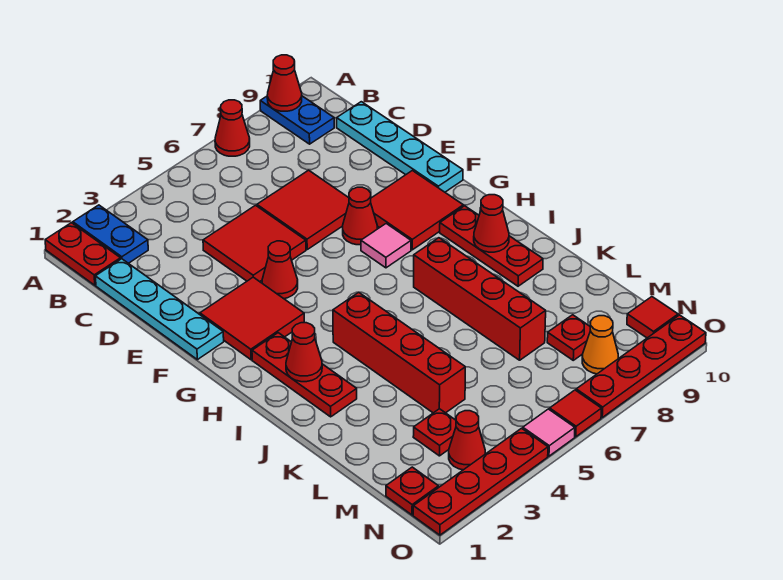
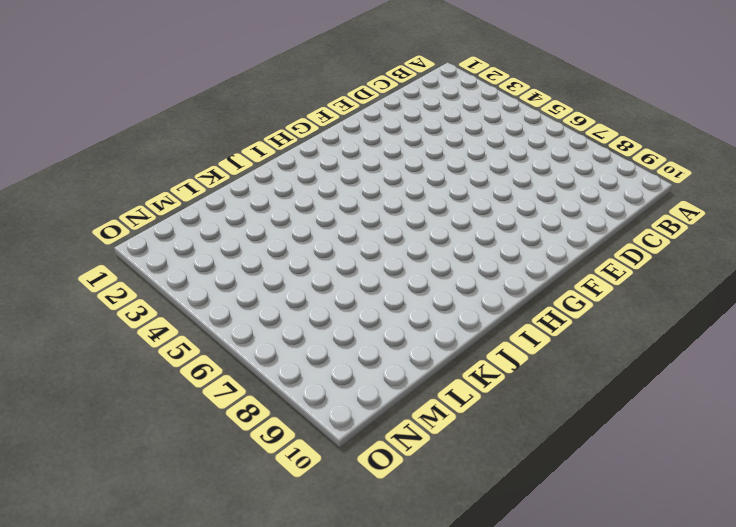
none -> red 1x2 plate [45,223,121,285]
none -> blue 1x2 plate [73,205,148,263]
none -> red 1x1 cone [215,100,250,156]
none -> blue 1x2 plate [260,96,334,144]

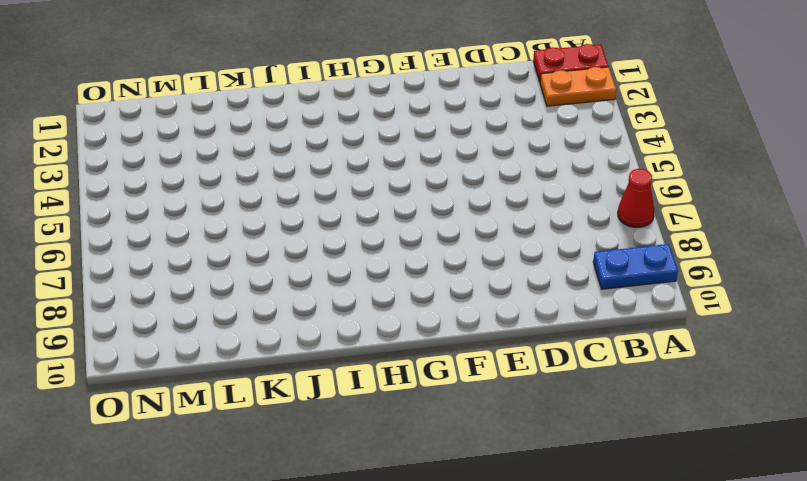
orange 1x2 plate [540,67,616,106] -> blue 1x2 plate [73,205,148,263]
none -> cyan 1x4 plate [95,259,224,360]
none -> cyan 1x4 plate [337,102,463,192]
none -> red 2x2 tile [203,205,306,282]
none -> red 2x2 tile [257,170,349,249]

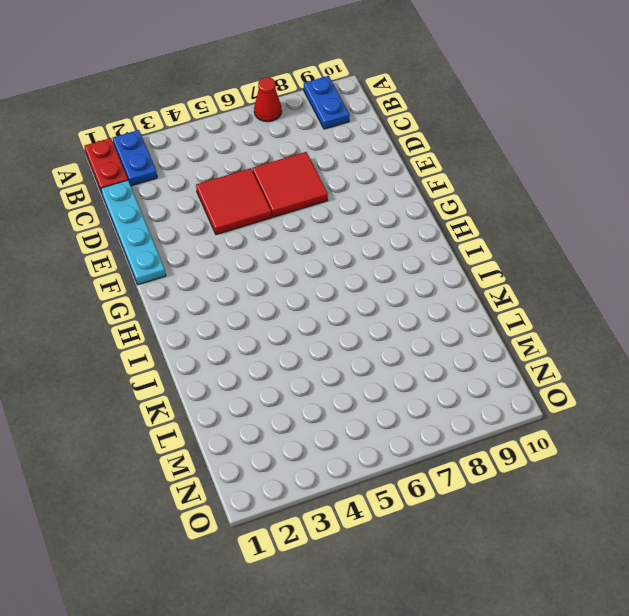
none -> cyan 1x4 plate [337,102,463,192]
none -> red 2x2 tile [200,277,304,360]
none -> red 1x1 cone [262,241,298,299]
none -> red 1x1 cone [343,187,377,245]

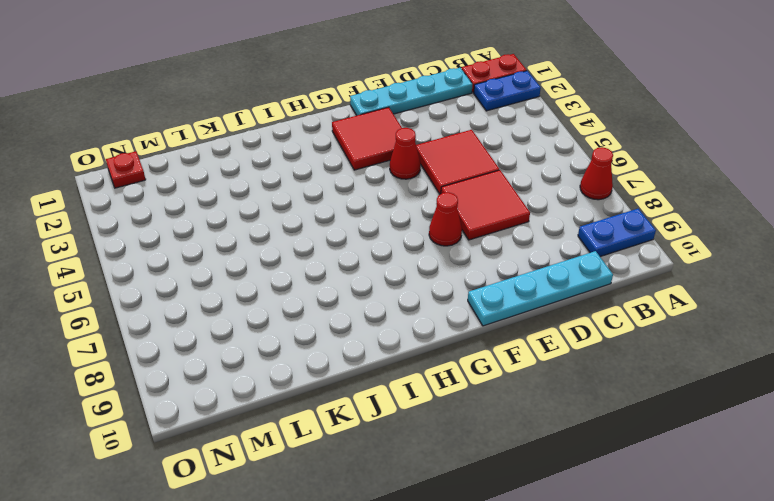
none -> red 2x2 tile [371,171,463,250]
none -> pink 1x1 tile [361,224,411,268]
none -> red 1x3 plate [252,333,357,417]
none -> red 1x3 plate [440,206,543,286]

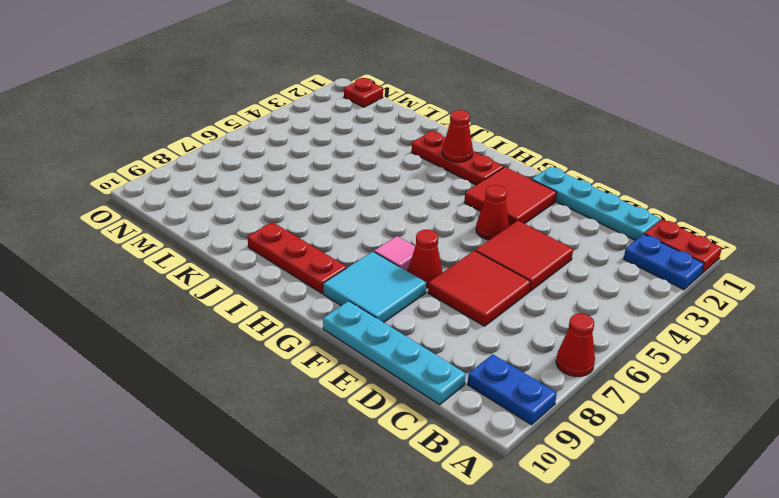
cyan 2x2 tile [323,252,426,322] -> red 2x2 tile [371,171,463,250]
none -> red 1x4 brick [333,292,465,413]
none -> red 1x4 brick [414,238,546,360]
none -> red 1x1 plate [413,409,456,456]
none -> red 1x1 plate [547,315,591,360]

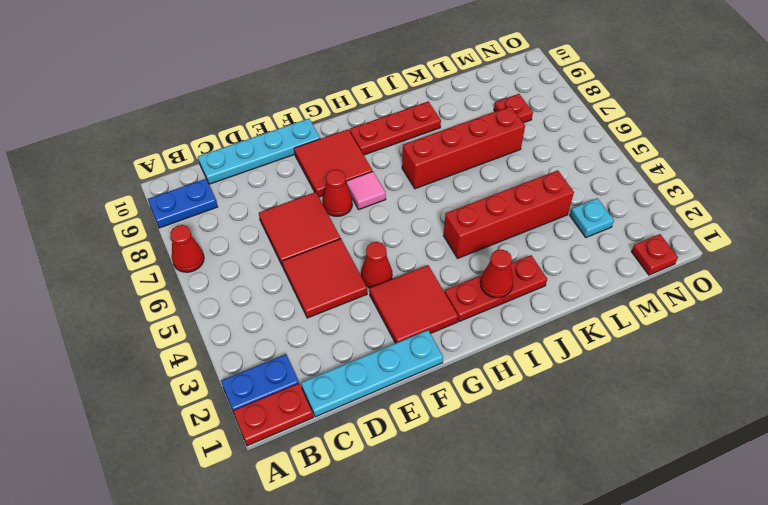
cyan 1x1 plate [570,198,614,237] -> red 1x1 plate [413,409,456,456]
none -> red 1x1 cone [449,411,485,470]
none -> orange 1x1 cone [582,316,618,374]
none -> red 1x1 tile [627,297,678,338]
none -> red 1x4 plate [413,428,548,535]

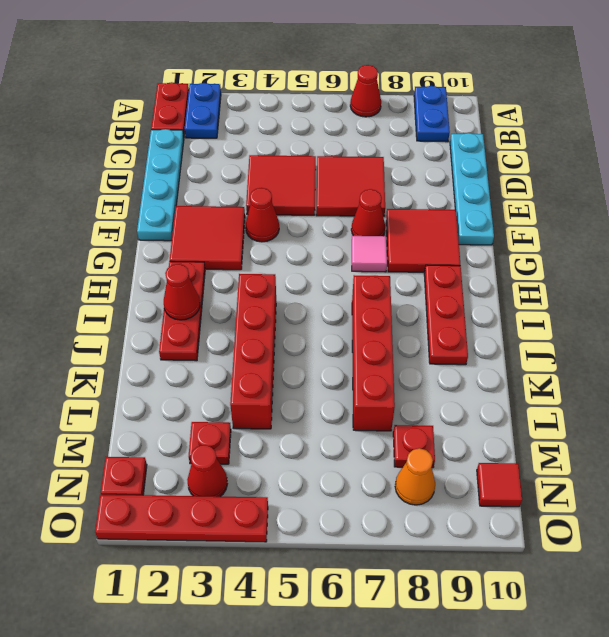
none -> pink 1x1 tile [523,409,575,456]
none -> red 1x1 tile [550,390,601,437]
none -> red 1x4 plate [576,315,706,417]
none -> red 1x1 cone [267,55,302,111]

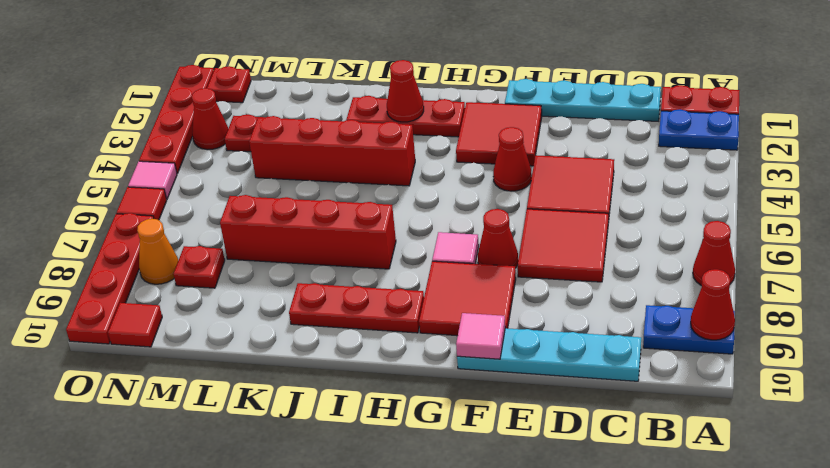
pink 1x1 tile [456,313,505,359] -> none
none -> red 1x1 cone [474,195,509,252]

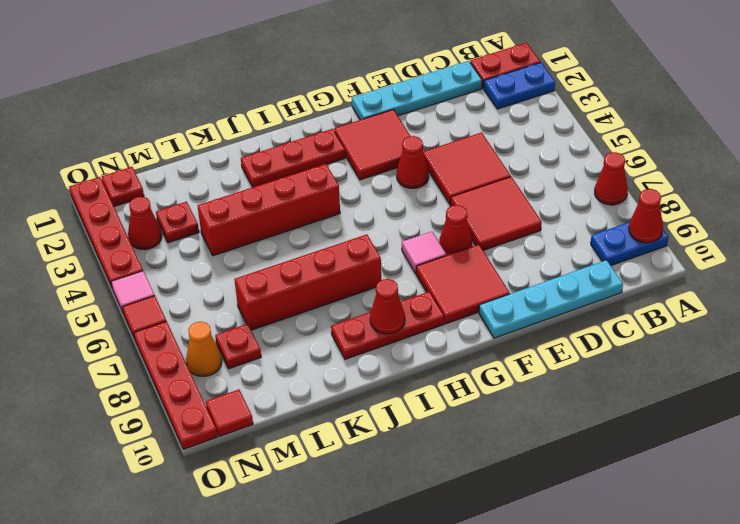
none -> red 1x1 cone [286,323,322,382]

